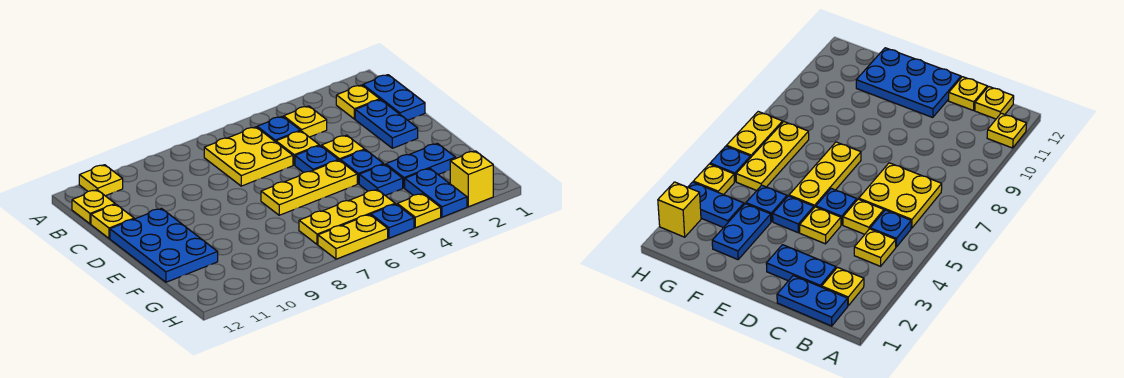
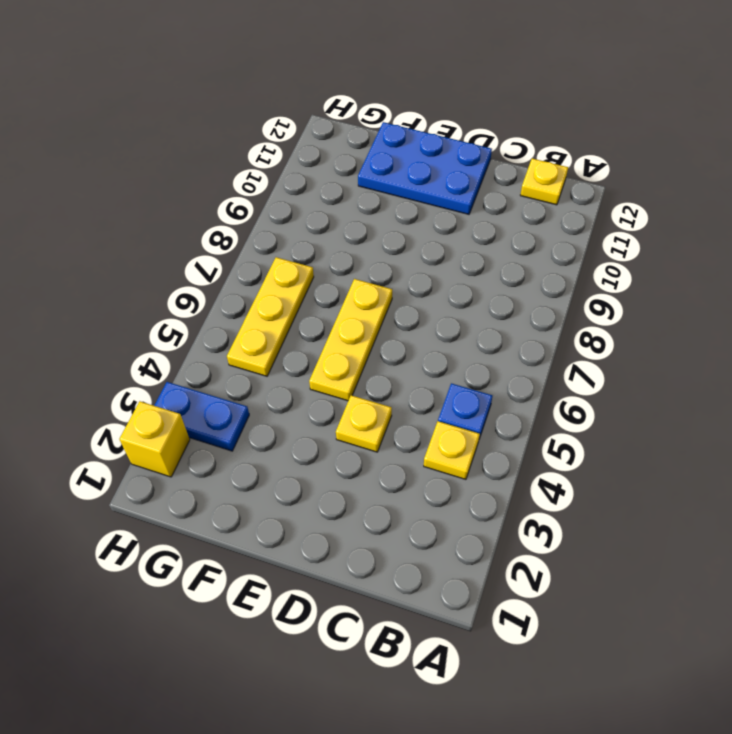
none -> yellow 1x1 plate [79,165,123,196]
none -> blue 1x2 plate [363,75,425,120]
none -> yellow 1x1 plate [336,85,380,119]

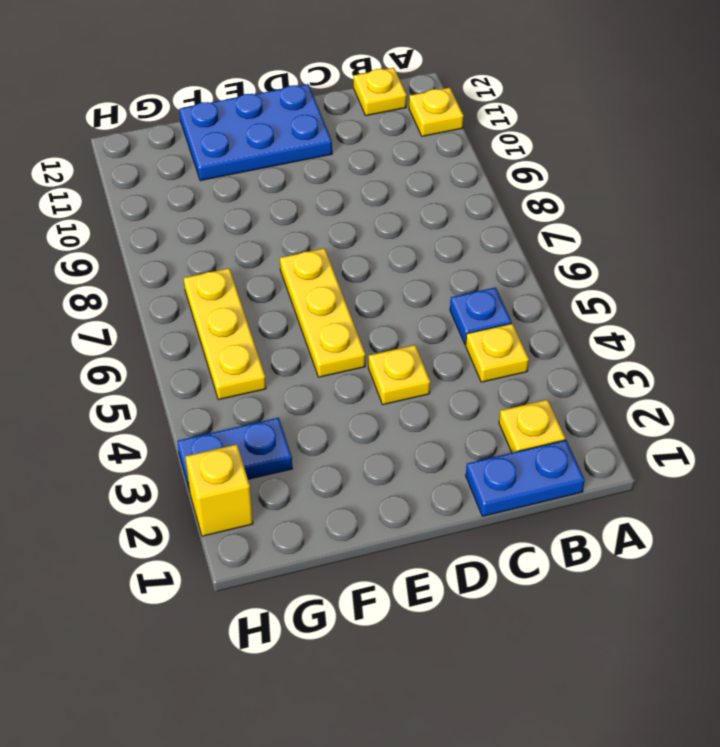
none -> yellow 2x2 plate [204,127,293,186]
none -> blue 1x2 plate [355,100,418,148]
none -> yellow 1x1 plate [276,131,319,165]

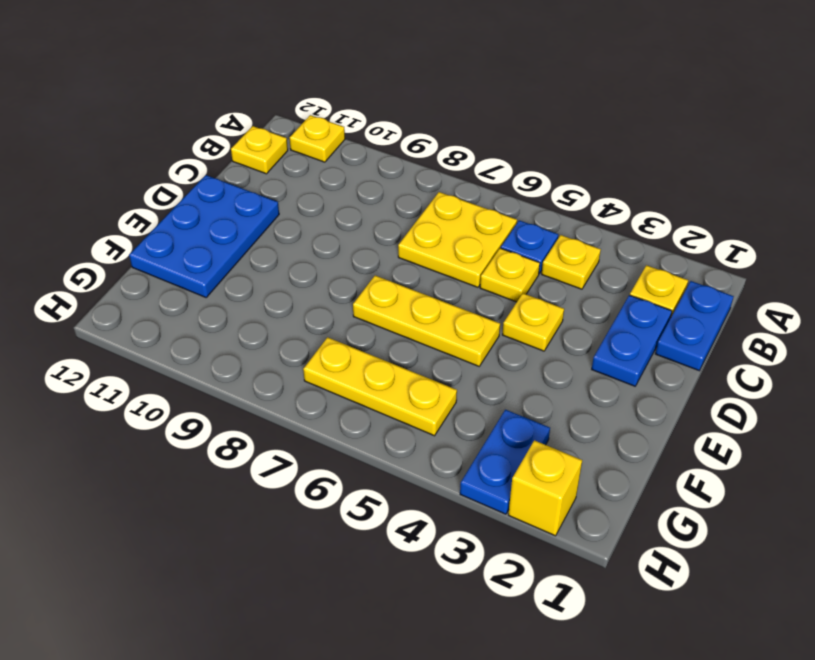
none -> yellow 1x1 plate [91,204,134,238]
none -> blue 1x1 plate [295,146,338,172]
none -> blue 1x1 plate [340,150,384,184]

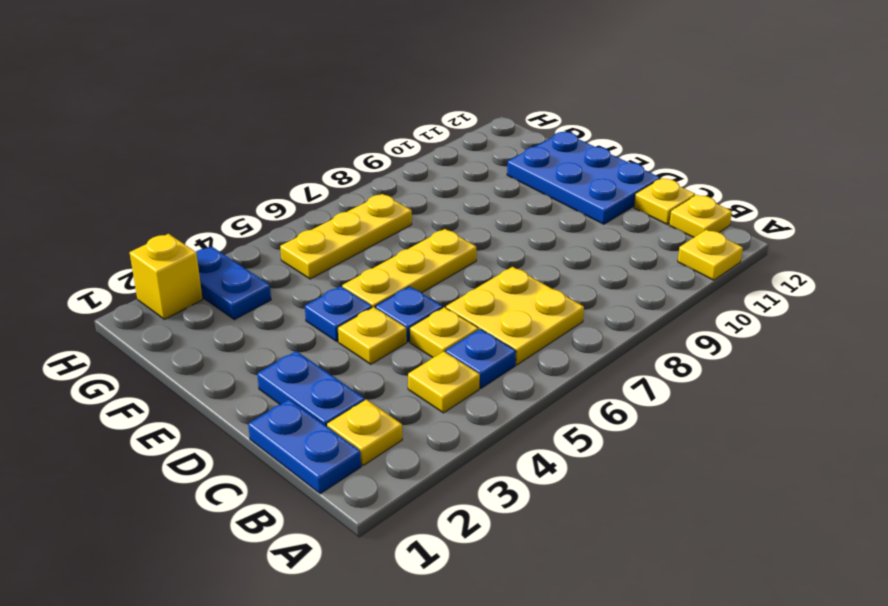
none -> blue 1x2 plate [386,143,456,188]
none -> blue 1x1 plate [359,164,403,196]
none -> yellow 1x1 plate [397,194,441,228]

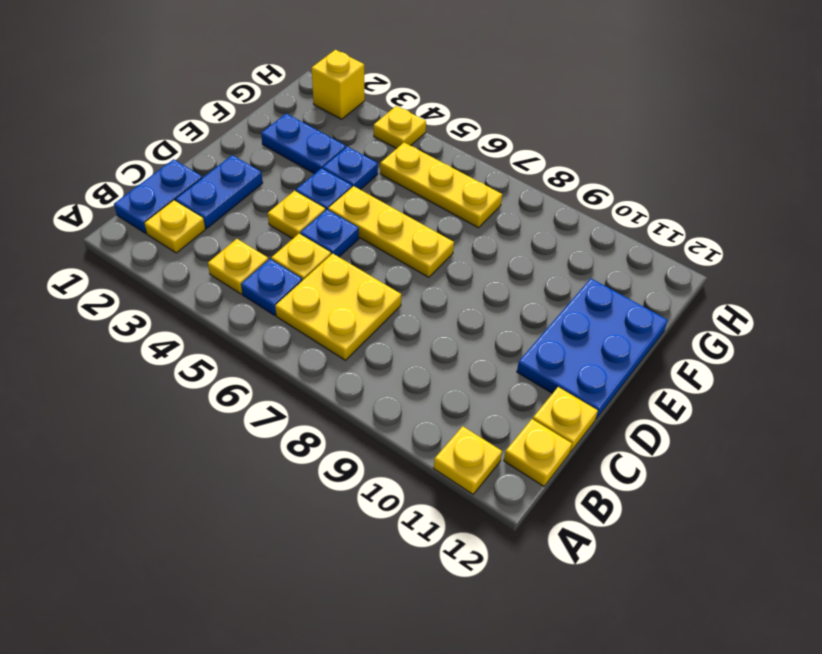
none -> blue 1x2 plate [405,169,467,217]
none -> blue 1x1 plate [371,204,414,238]
none -> yellow 1x2 plate [318,215,388,259]

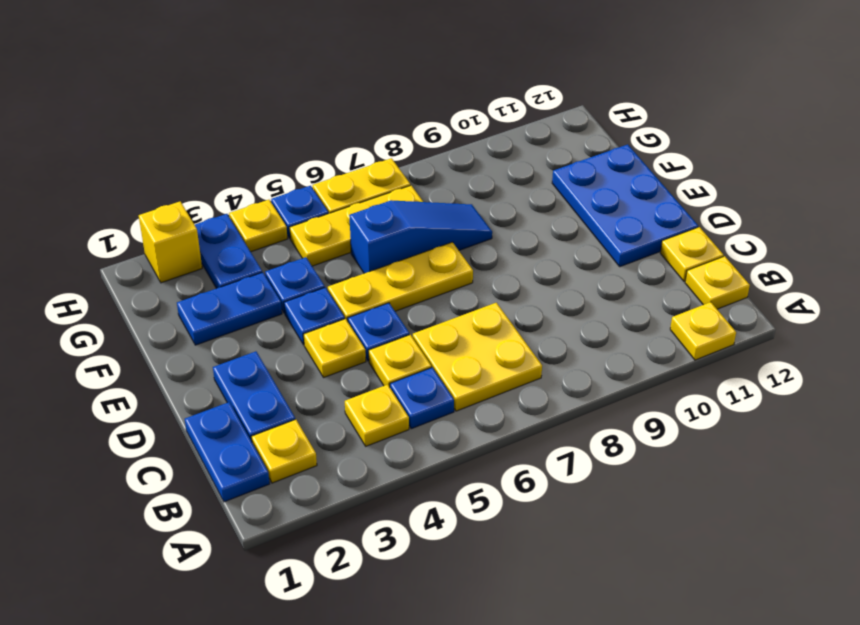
blue 1x3 slope [349,200,492,273] -> none

